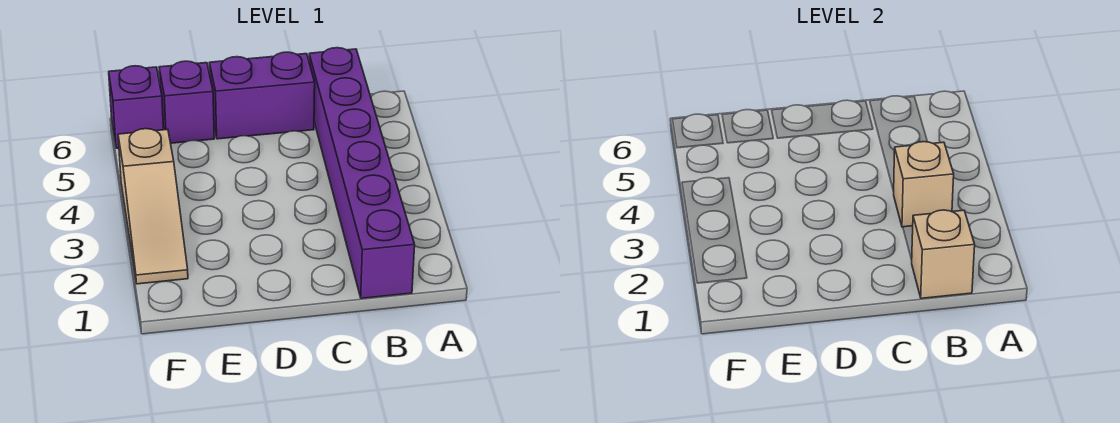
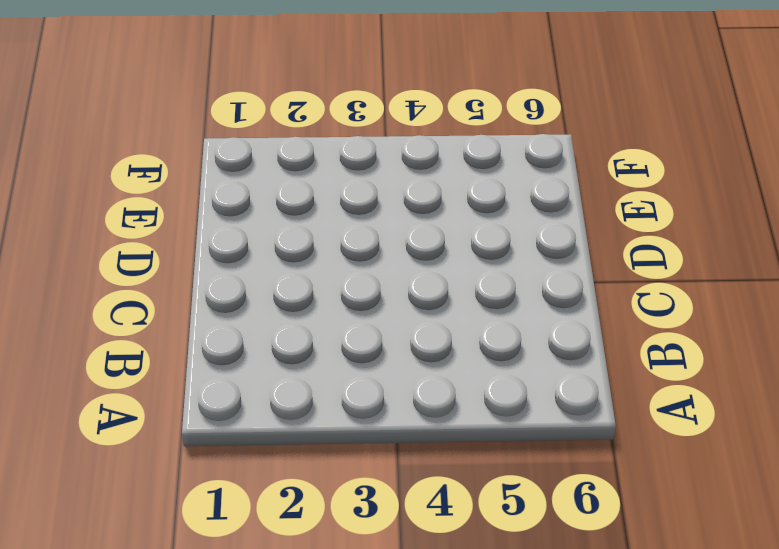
none -> purple 1x6 brick [309,48,415,298]
none -> purple 1x2 brick [209,52,315,139]

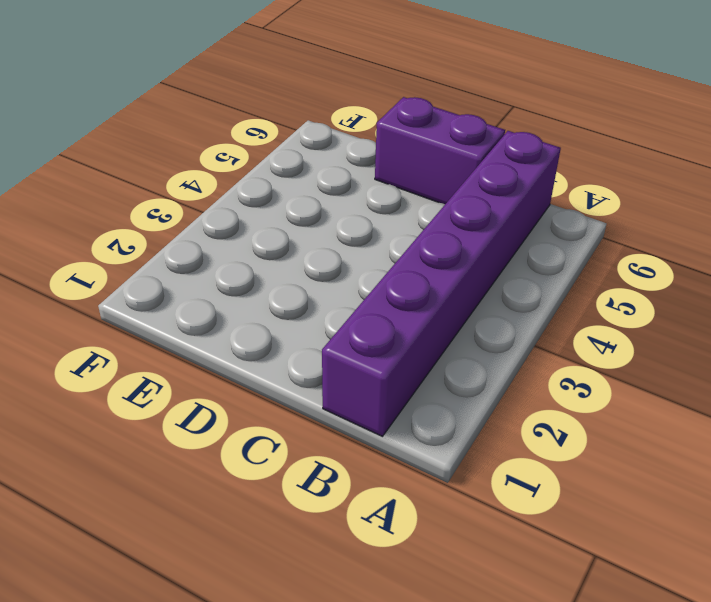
none -> purple 1x1 brick [159,61,214,143]
none -> tan 1x3 slope [118,129,188,284]

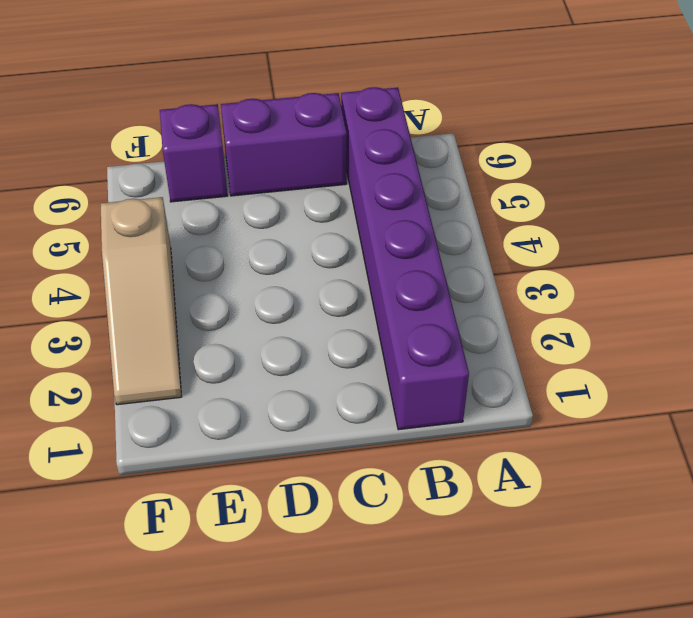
none -> purple 1x1 brick [109,66,163,148]
none -> tan 1x1 brick [911,210,975,298]

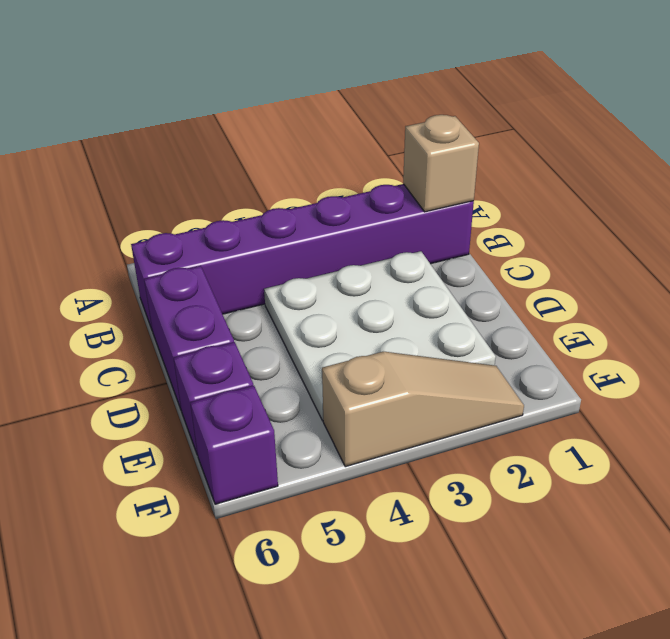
white 3x3 plate [264,251,496,421] -> none
none -> tan 1x1 brick [894,142,954,227]

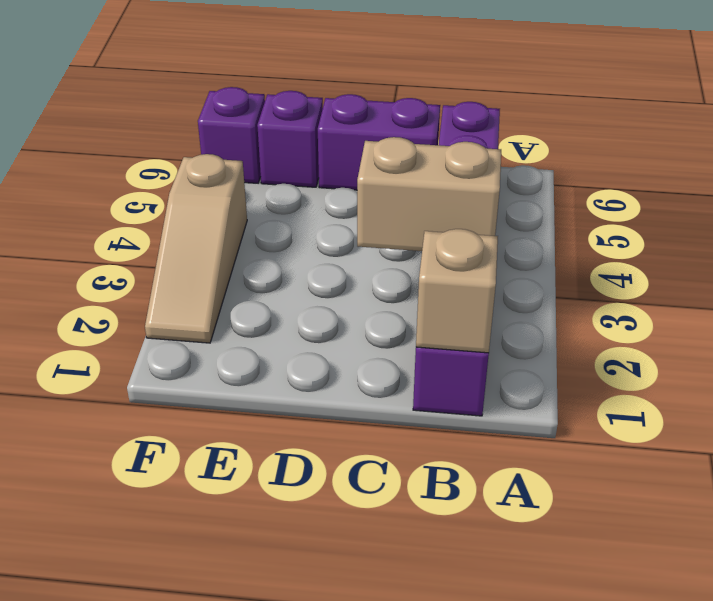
tan 1x2 brick [357,137,501,251] -> tan 1x1 brick [894,142,954,227]

